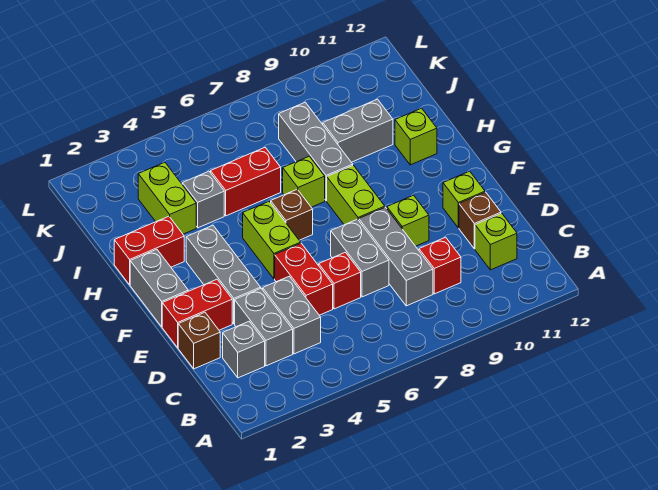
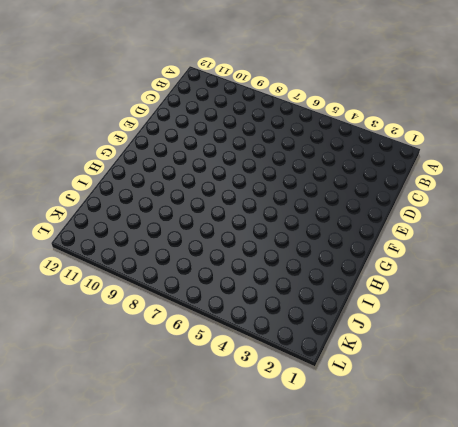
none -> grey 1x1 brick [223,322,265,378]
none -> grey 1x2 brick [235,289,293,366]
none -> grey 1x2 brick [263,276,321,354]

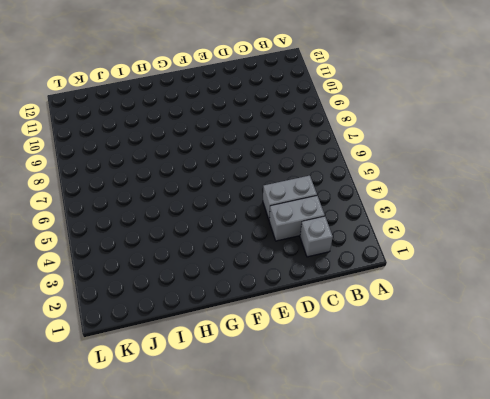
none -> grey 1x3 brick [359,207,433,306]
none -> red 1x1 brick [419,237,461,294]
none -> lime 1x1 brick [475,213,517,270]

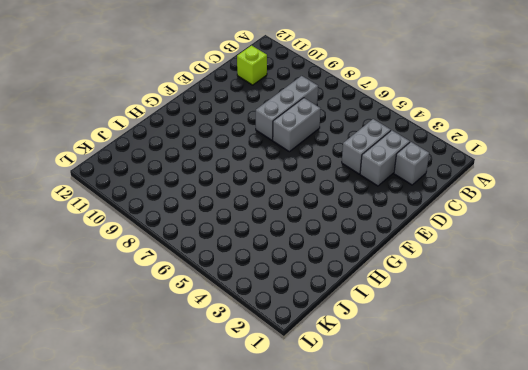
none -> red 1x1 brick [419,237,461,294]
none -> brown 1x1 brick [178,312,220,369]
none -> red 1x2 brick [275,243,333,315]

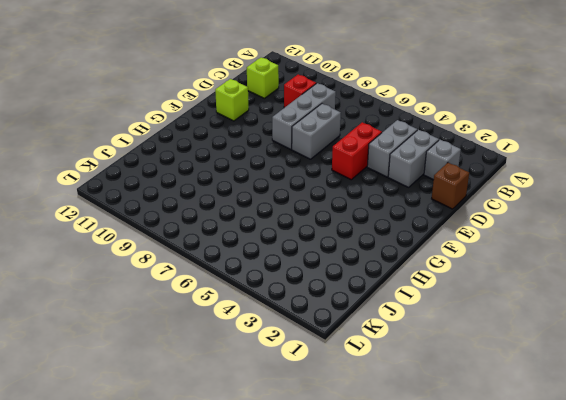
none -> red 1x1 brick [319,252,361,309]
none -> brown 1x1 brick [459,192,501,249]
none -> red 1x2 brick [162,279,232,348]

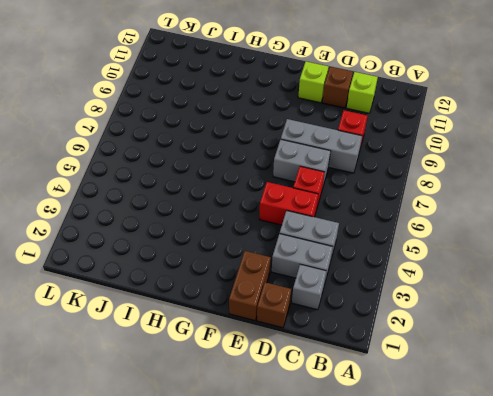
brown 1x2 brick [229,251,271,321] -> red 1x2 brick [162,279,232,348]
none -> grey 1x3 brick [186,225,261,324]
none -> lime 1x1 brick [387,195,429,246]
none -> grey 1x2 brick [130,249,188,327]

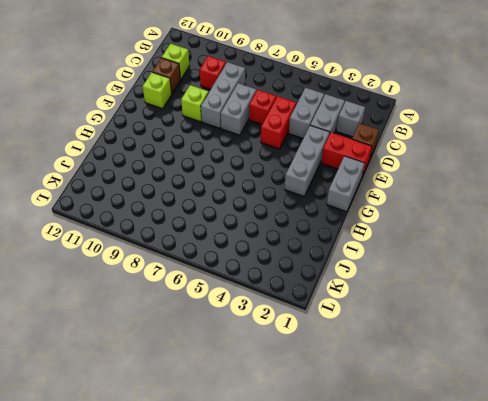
none -> lime 1x2 brick [243,202,301,279]
none -> lime 1x2 brick [327,165,385,225]
none -> brown 1x1 brick [271,189,313,240]

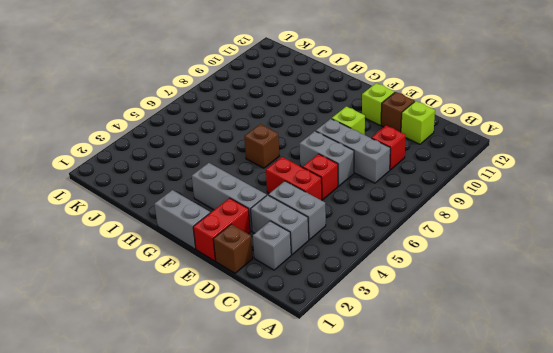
none -> lime 1x2 brick [243,202,301,279]
none -> lime 1x2 brick [327,165,385,225]
none -> red 1x2 brick [114,216,184,285]

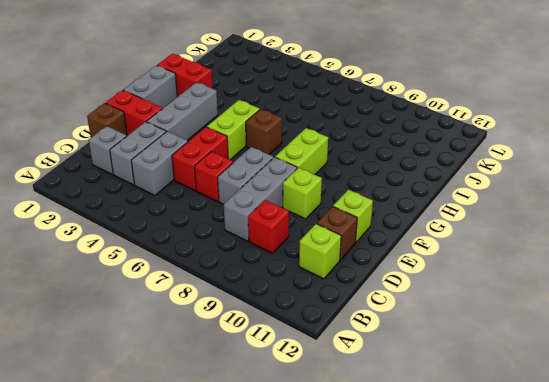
none -> lime 1x1 brick [283,156,325,207]
none -> grey 1x3 brick [279,102,353,201]
none -> lime 1x1 brick [395,108,437,165]

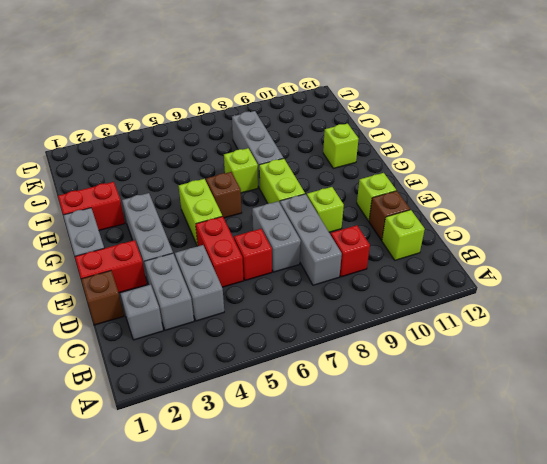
none -> lime 1x2 brick [138,162,196,234]
none -> grey 1x1 brick [182,171,224,228]
none -> red 1x2 brick [211,148,281,216]

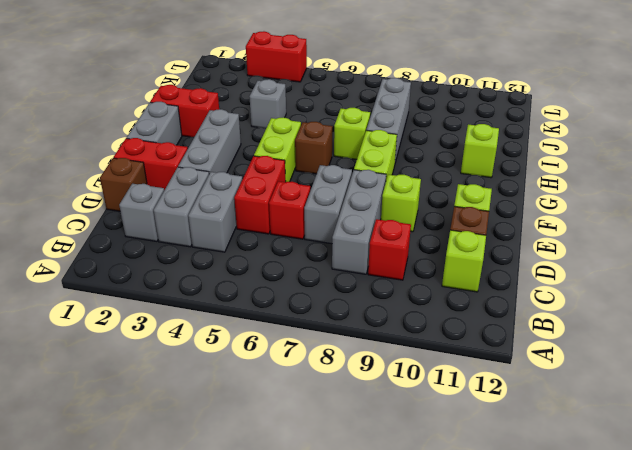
red 1x2 brick [246,31,307,82] -> red 1x2 brick moved to [211,148,281,216]
none -> lime 1x2 brick [138,162,196,234]
none -> grey 1x2 brick [323,99,393,162]

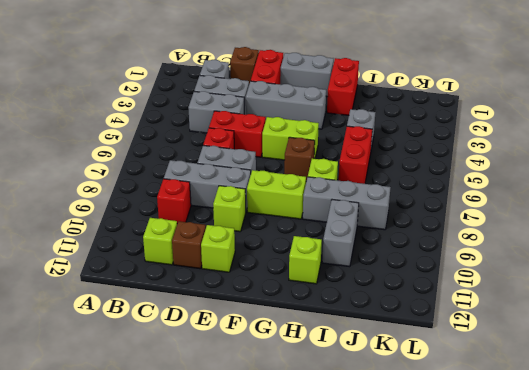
none -> lime 1x2 brick [138,162,196,234]

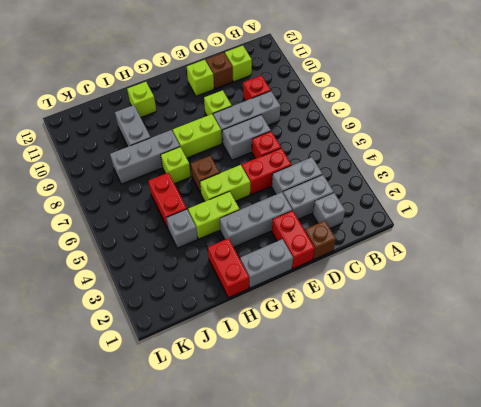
lime 1x2 brick [188,191,240,239] -> lime 1x2 brick moved to [138,162,196,234]

